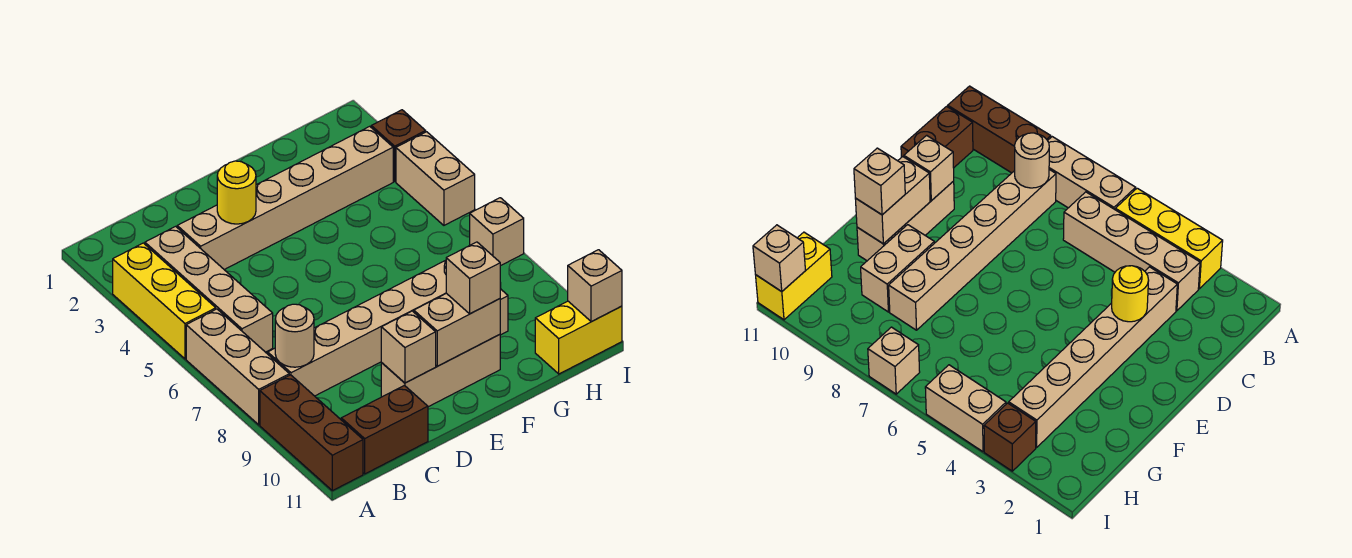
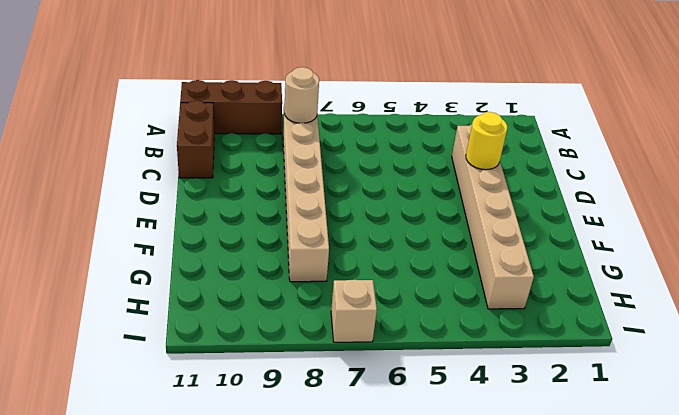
none -> yellow 1x3 brick [113,243,216,359]
none -> tan 1x3 brick [186,309,289,425]
none -> tan 1x4 brick [145,226,273,352]

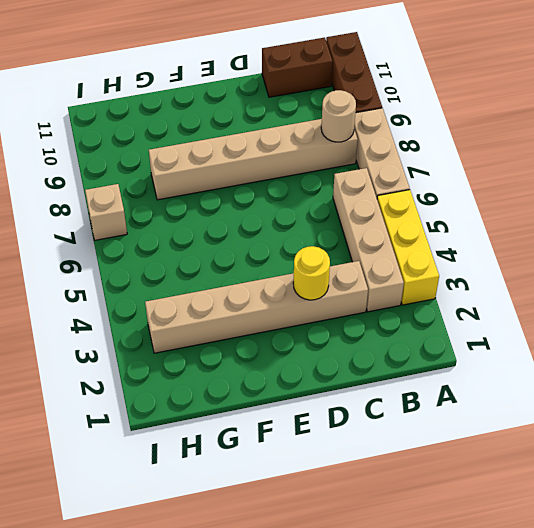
none -> tan 1x3 brick [381,335,500,407]
none -> tan 1x2 brick [861,225,934,312]
none -> yellow 1x2 brick [535,301,622,374]

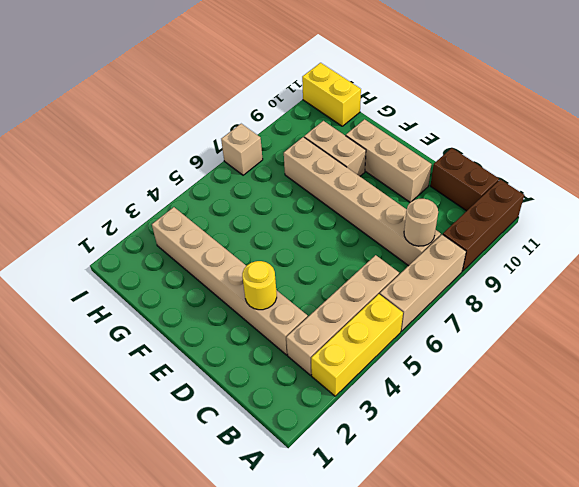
none -> brown 1x1 brick [371,110,426,181]
none -> tan 1x2 brick [396,132,475,225]
none -> tan 1x1 brick [381,311,436,383]

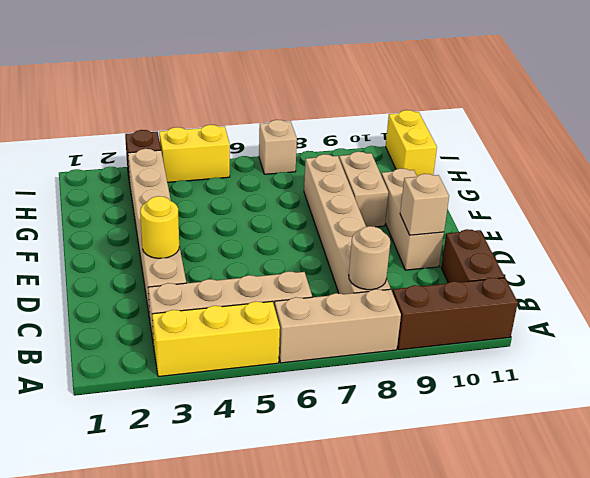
yellow 1x2 brick [159,125,230,182] -> tan 1x2 brick [396,132,475,225]
none -> tan 1x2 brick [414,293,500,366]
none -> tan 1x1 brick [568,250,622,322]
none -> tan 1x1 brick [446,242,500,314]

